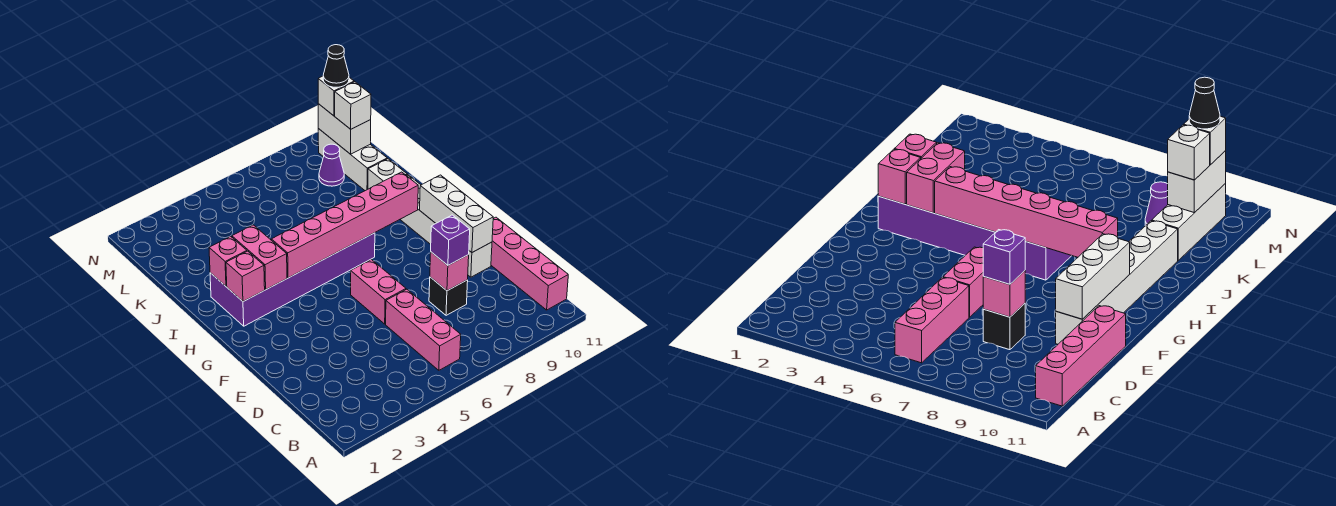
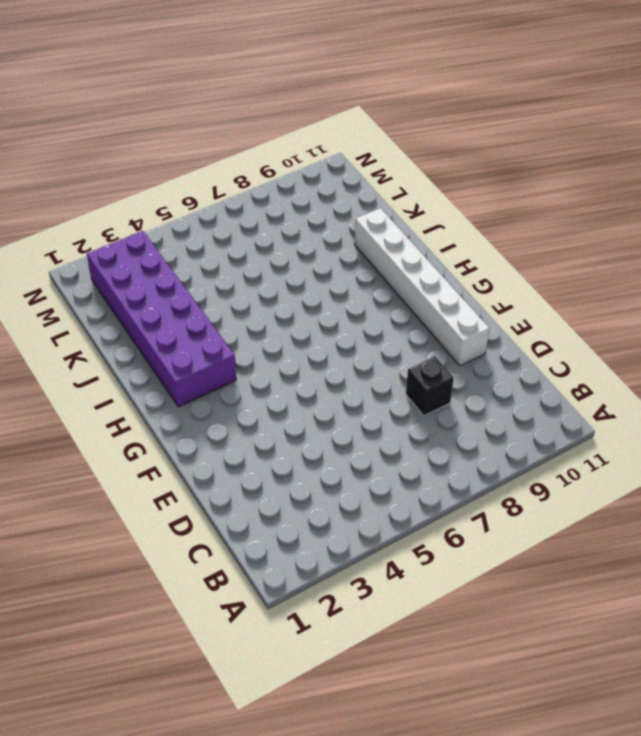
purple 2x6 brick [87,231,236,407] -> purple 2x6 brick turned to [210,233,375,326]
none -> pink 1x3 brick [386,289,461,370]
none -> pink 1x4 brick [491,217,568,310]
none -> pink 1x2 brick [351,260,406,324]

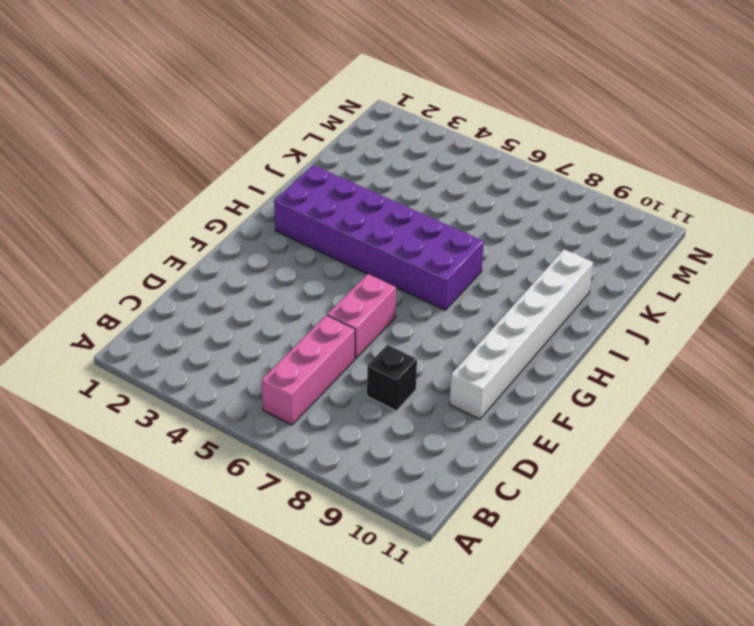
none -> pink 1x4 brick [491,217,568,310]
none -> white 1x3 brick [318,129,387,191]
none -> purple 1x1 cone [319,144,344,186]

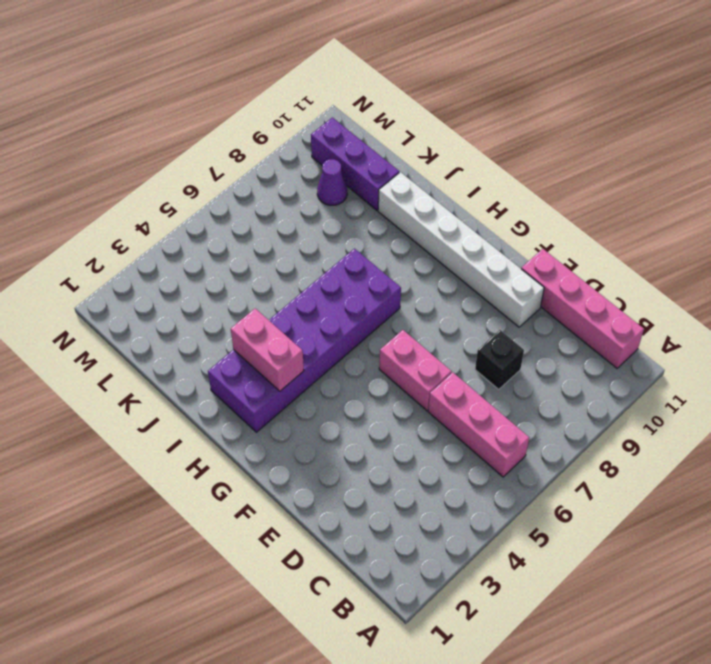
purple 1x3 brick [311,118,399,210] -> white 1x3 brick [318,129,387,191]
none -> pink 1x1 brick [430,252,469,291]
none -> white 1x3 brick [420,175,493,252]
none -> pink 1x1 brick [226,251,265,301]

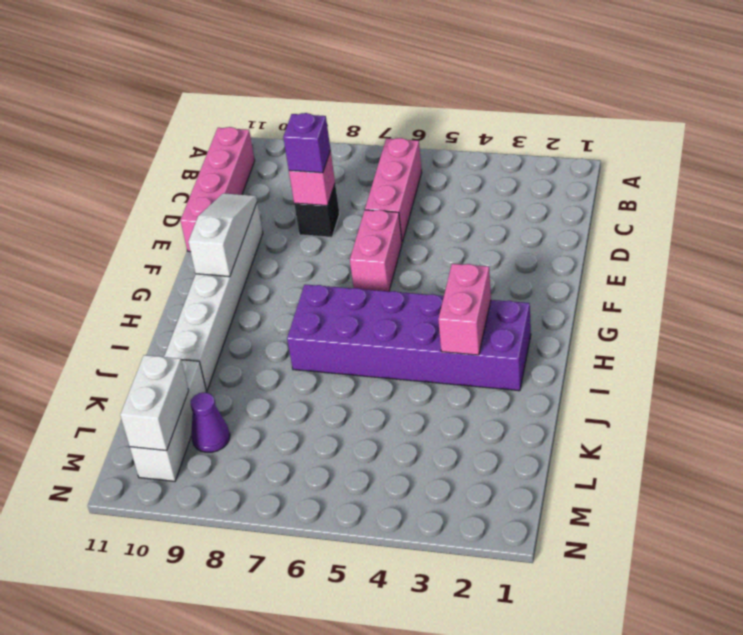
white 1x3 slope [188,193,257,277] -> white 1x3 brick [420,175,493,252]
none -> pink 1x1 brick [226,251,265,301]
none -> pink 1x6 brick [271,172,418,278]
none -> pink 1x1 brick [209,236,247,286]

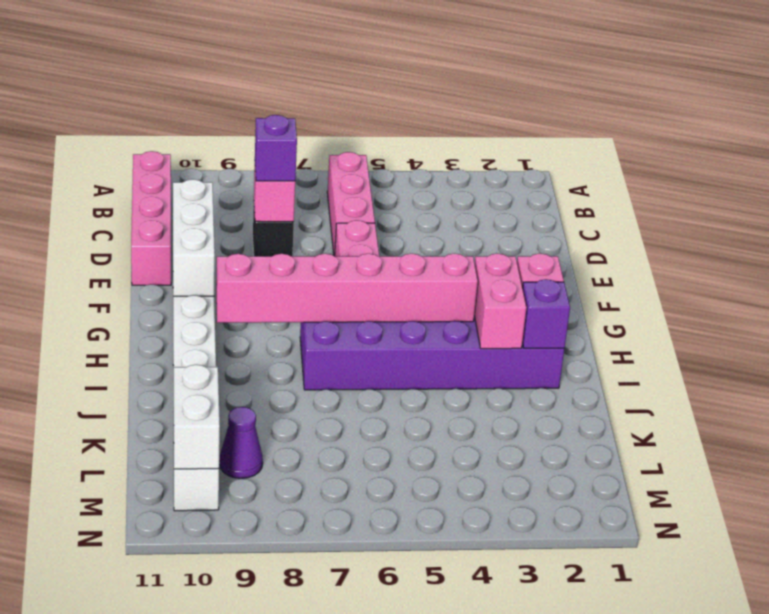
purple 1x1 brick [522,279,570,348] -> pink 1x1 brick [209,236,247,286]
none -> white 1x1 brick [335,82,371,129]
none -> white 1x1 brick [318,76,354,116]
none -> black 1x1 cone [323,45,349,87]

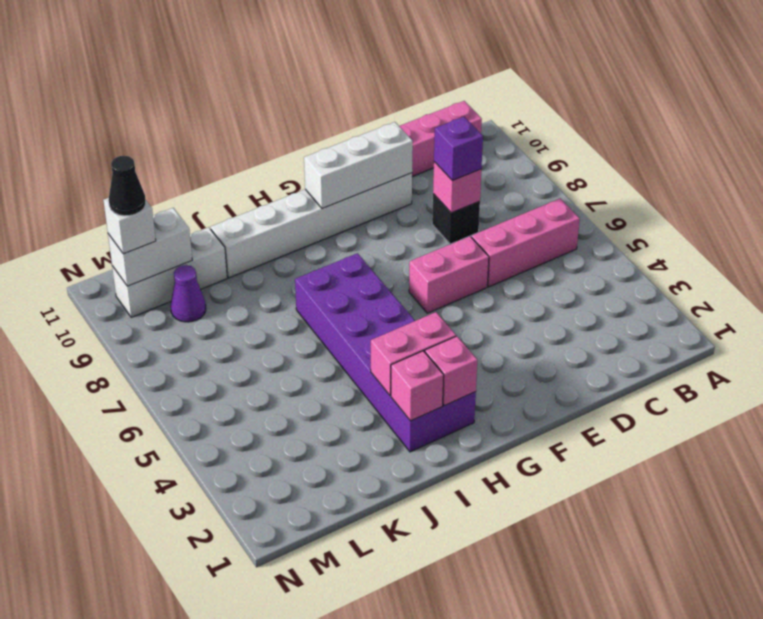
none -> pink 1x6 brick [271,172,418,278]
none -> white 1x1 brick [335,82,371,129]

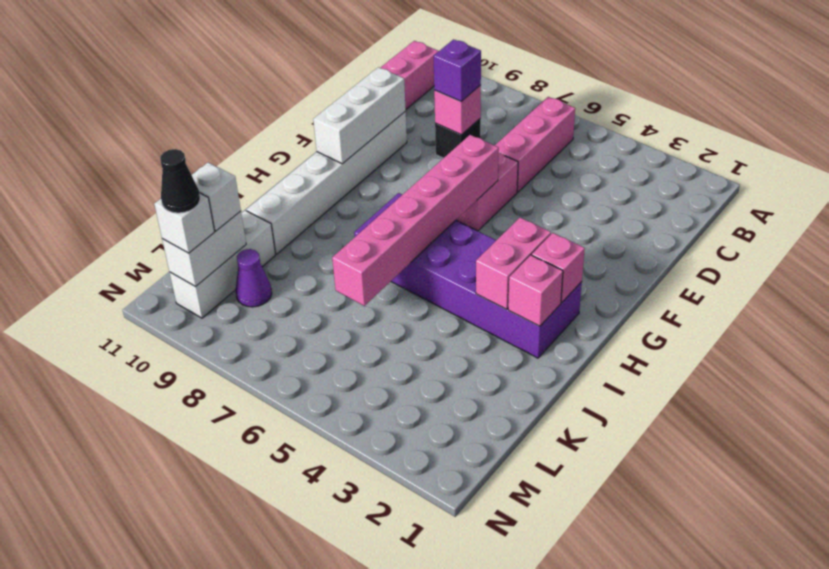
pink 1x6 brick [332,135,499,306] -> pink 1x6 brick turned to [271,172,418,278]

